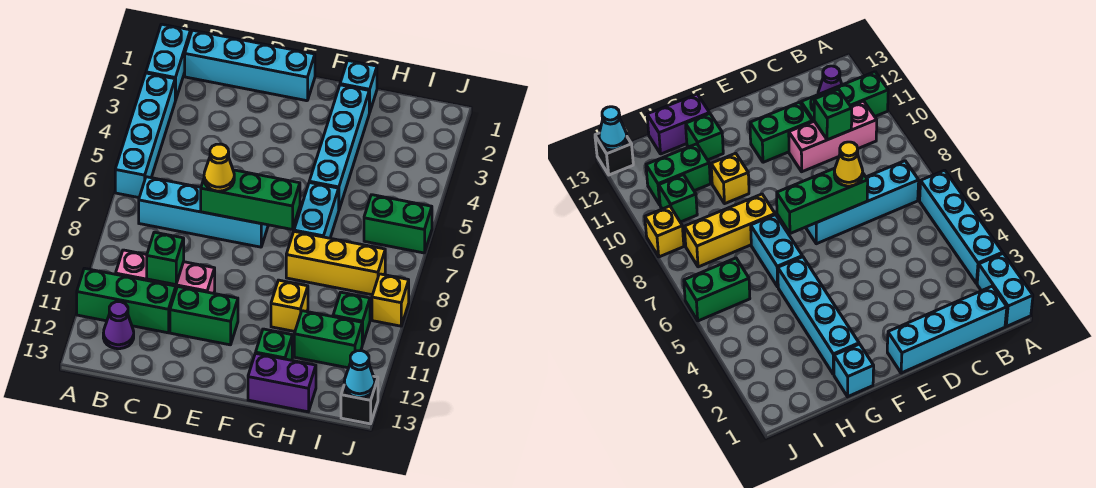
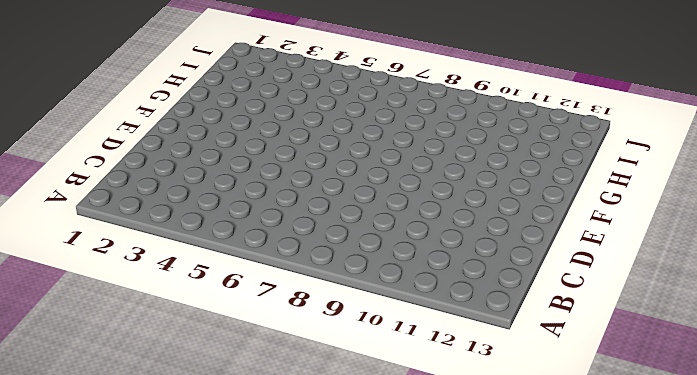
none -> cyan 1x2 brick [146,24,191,101]
none -> cyan 1x4 brick [115,73,175,198]
none -> green 1x3 brick [77,268,176,333]

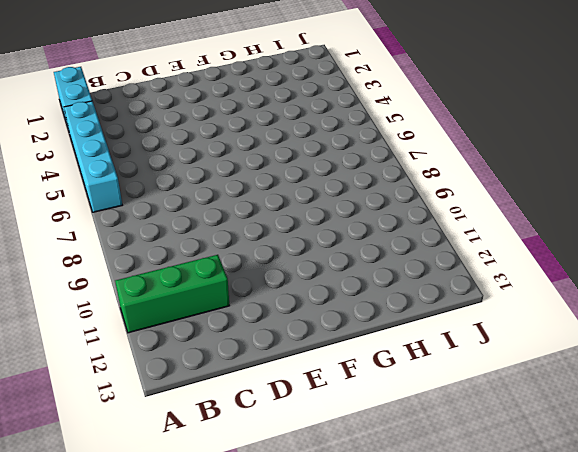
none -> cyan 1x4 brick [185,30,315,101]
none -> cyan 1x4 brick [139,177,268,247]
none -> pink 1x3 brick [116,250,215,293]

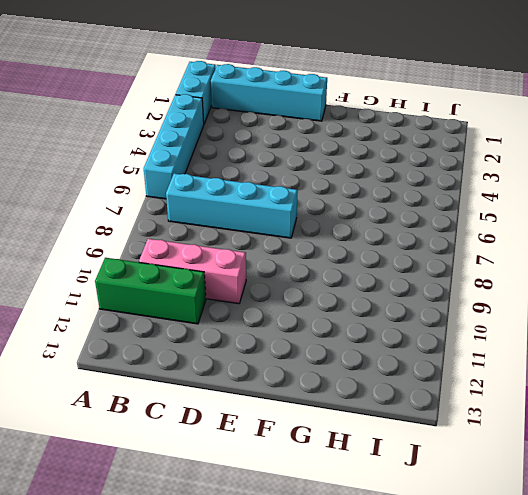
none -> purple 1x1 cone [103,302,134,349]
none -> green 1x2 brick [170,287,238,345]
none -> cyan 1x1 brick [340,61,377,113]

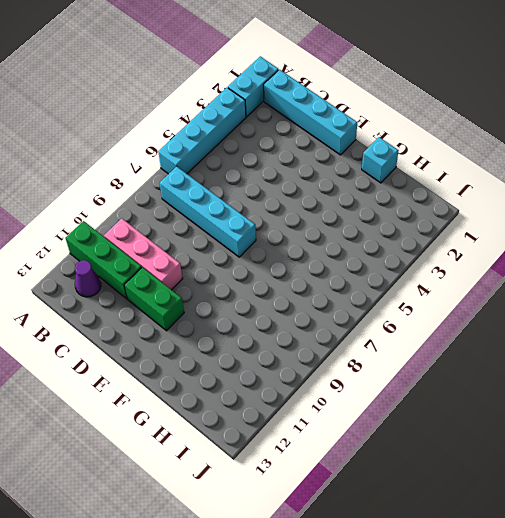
none -> cyan 1x4 brick [309,85,369,209]
none -> cyan 1x2 brick [294,183,339,238]
none -> yellow 1x3 brick [286,231,385,295]

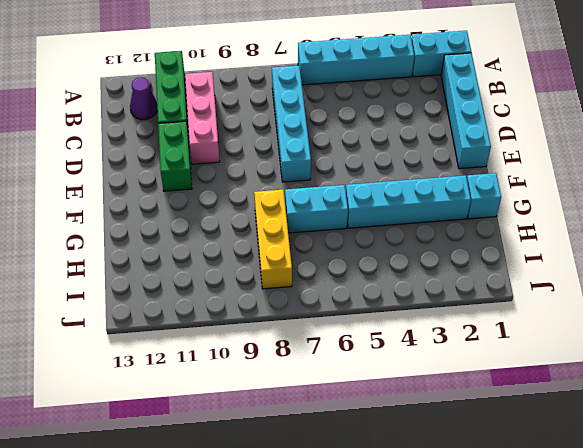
none -> yellow 1x1 brick [271,280,308,331]
none -> green 1x1 brick [256,329,292,360]
none -> purple 1x2 brick [248,353,316,412]

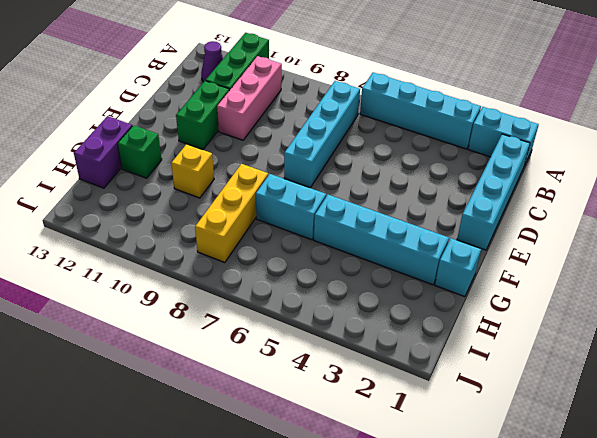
none -> green 1x2 brick [294,311,362,368]
none -> green 1x2 brick [364,195,432,253]
none -> green 1x1 brick [333,292,370,344]

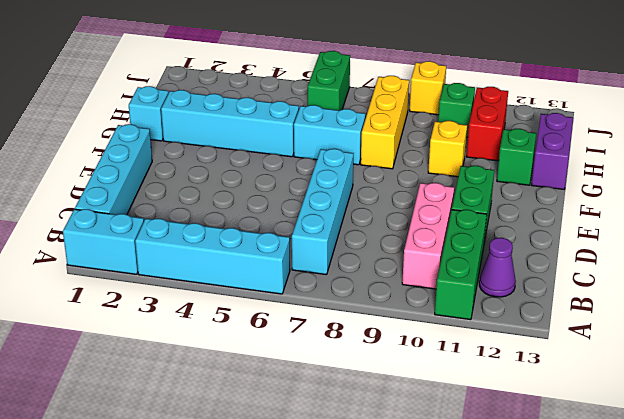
red 1x2 brick [467,87,508,161] -> green 1x2 brick [294,311,362,368]
none -> black 1x1 brick [341,376,378,424]
none -> green 1x1 brick [147,232,184,285]
none -> green 1x3 brick [201,170,300,229]

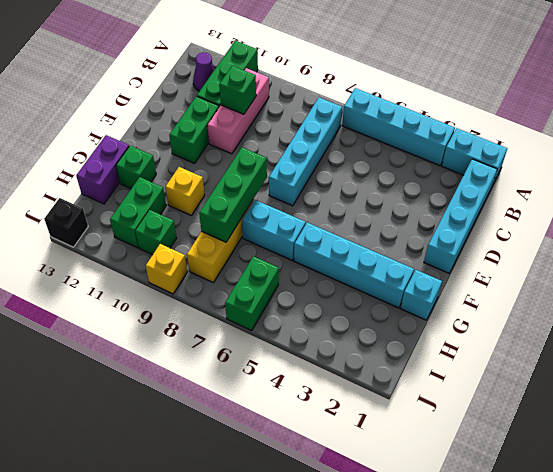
green 1x3 brick [199,147,267,242] -> green 1x3 brick moved to [201,170,300,229]
none -> cyan 1x1 cone [344,351,375,398]
none -> yellow 1x1 cone [204,144,234,191]

